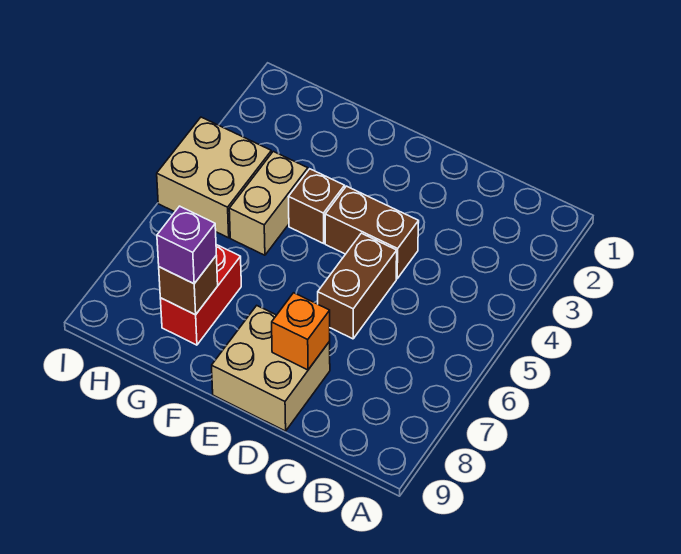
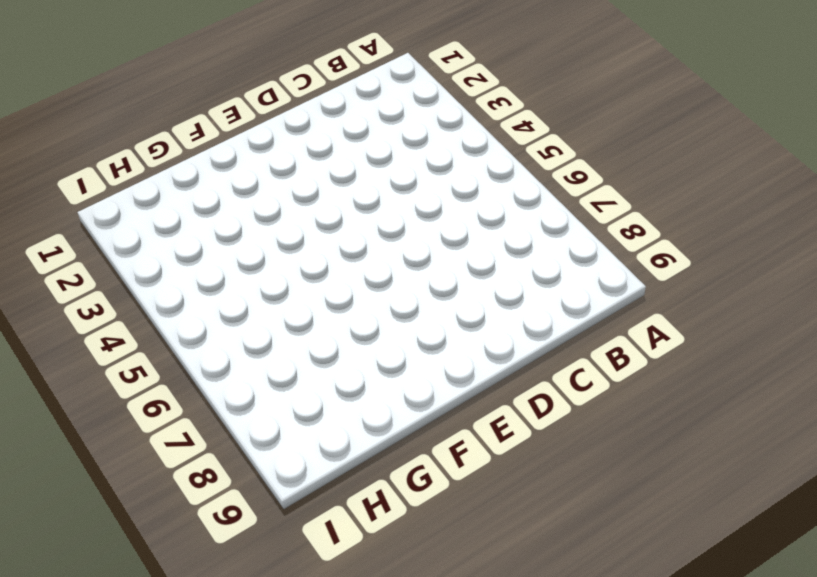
none -> brown 1x2 brick [325,186,419,279]
none -> brown 1x2 brick [318,233,397,339]

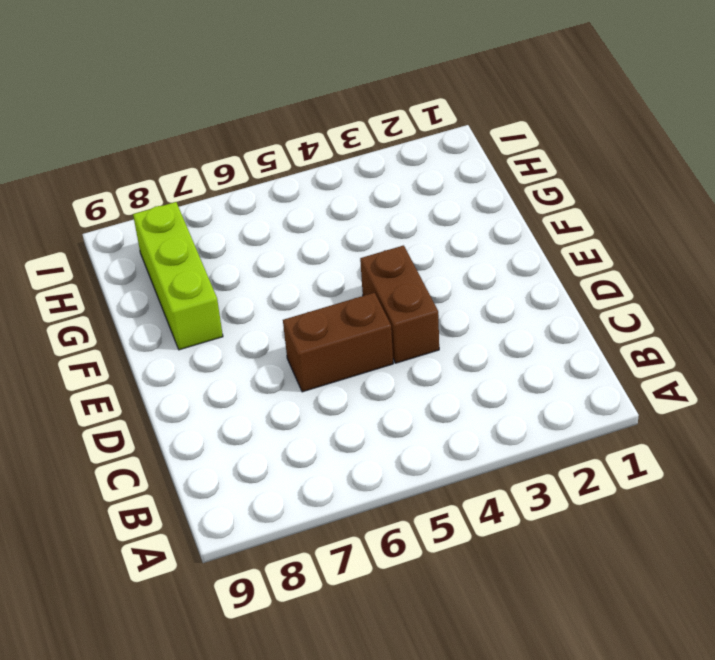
lime 1x3 brick [133,202,223,350] -> red 1x2 brick [160,245,241,345]
none -> tan 2x2 brick [212,306,330,431]
none -> brown 1x1 brick [289,169,345,243]

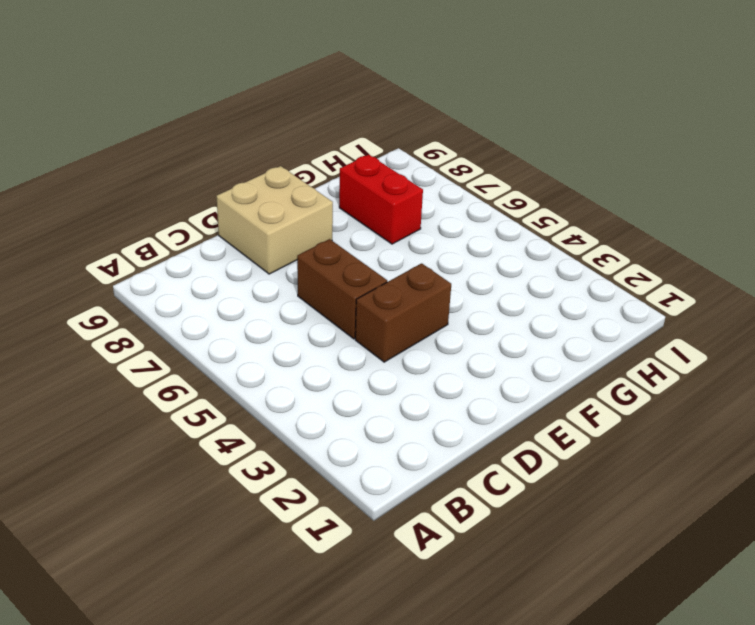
none -> brown 1x1 brick [289,169,345,243]
none -> tan 1x2 brick [229,151,308,255]

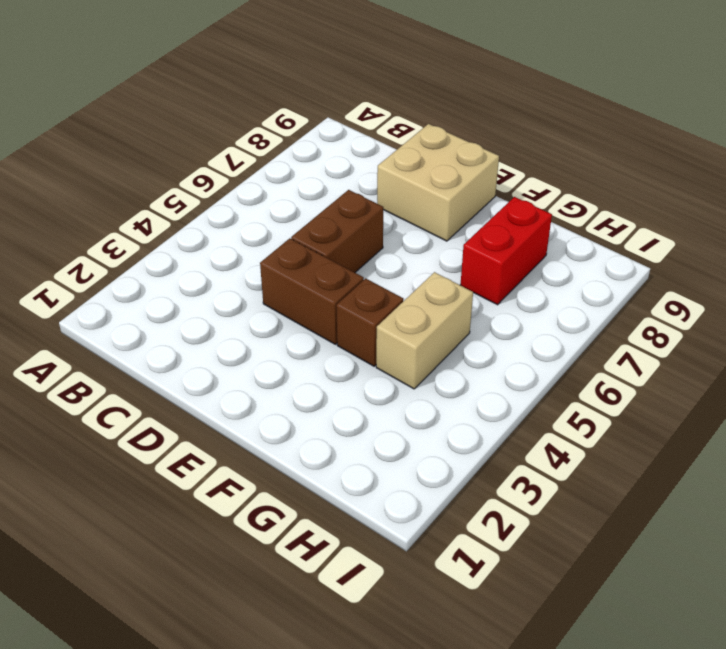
none -> tan 2x2 brick [157,117,271,238]
none -> orange 1x1 brick [272,293,330,370]

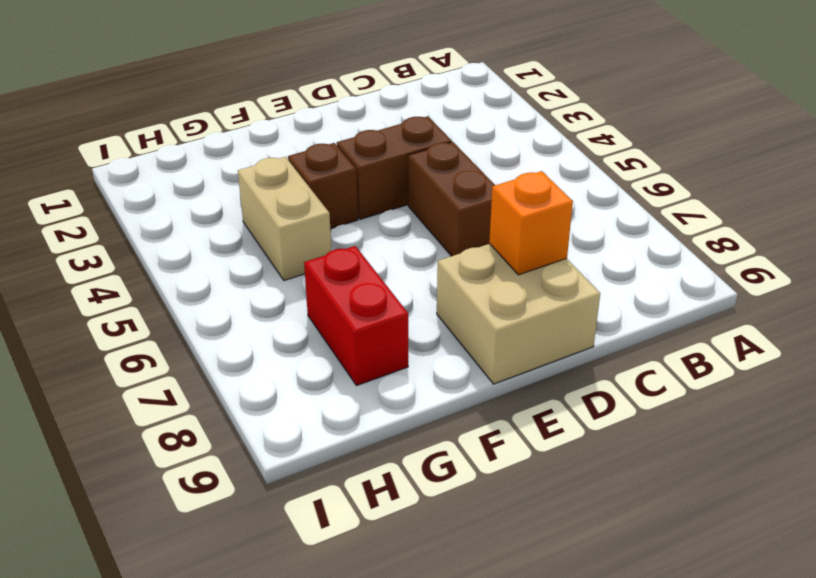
none -> tan 2x2 brick [157,117,271,238]
none -> brown 1x1 brick [159,256,218,315]

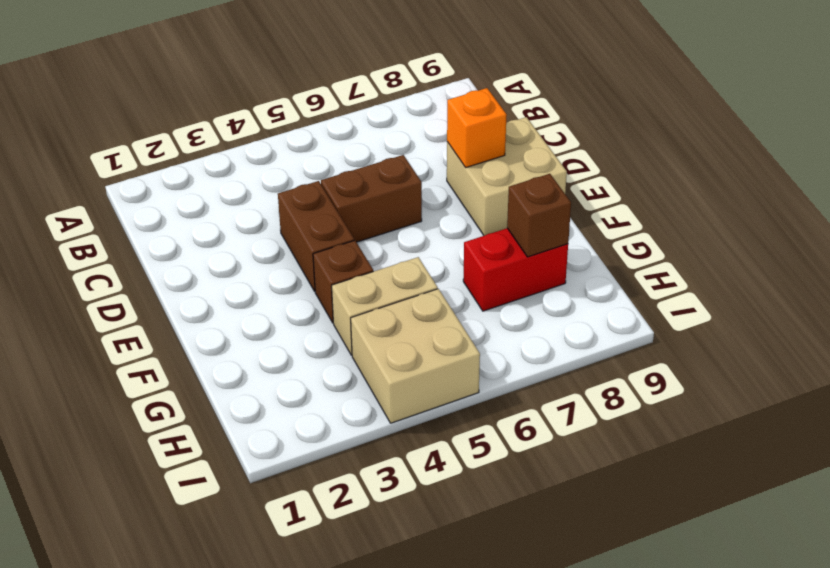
none -> purple 1x1 brick [157,206,216,284]

